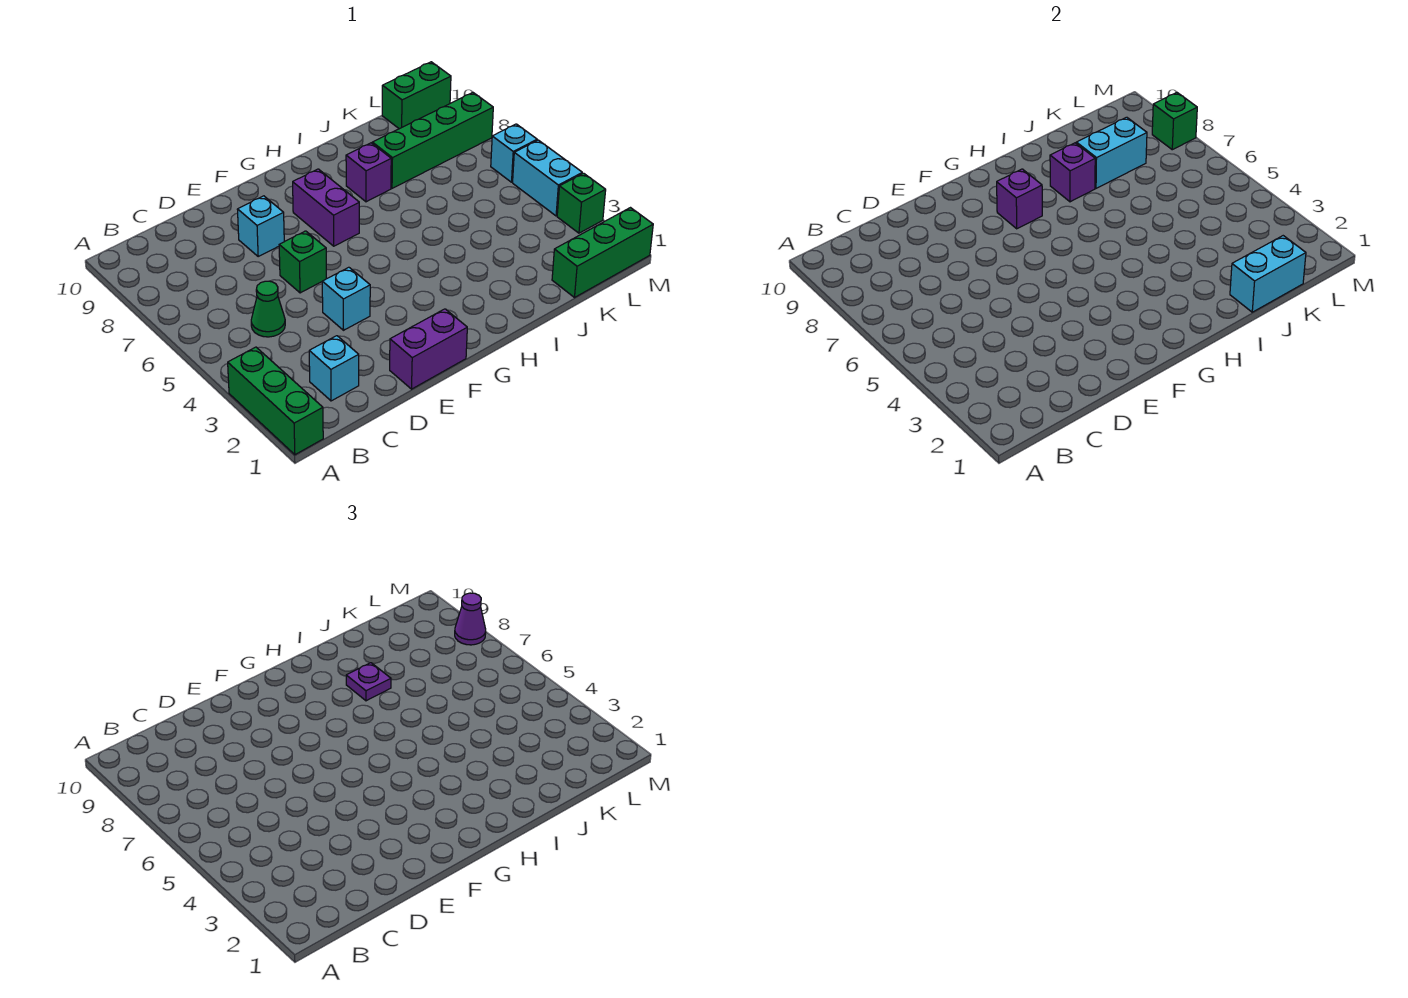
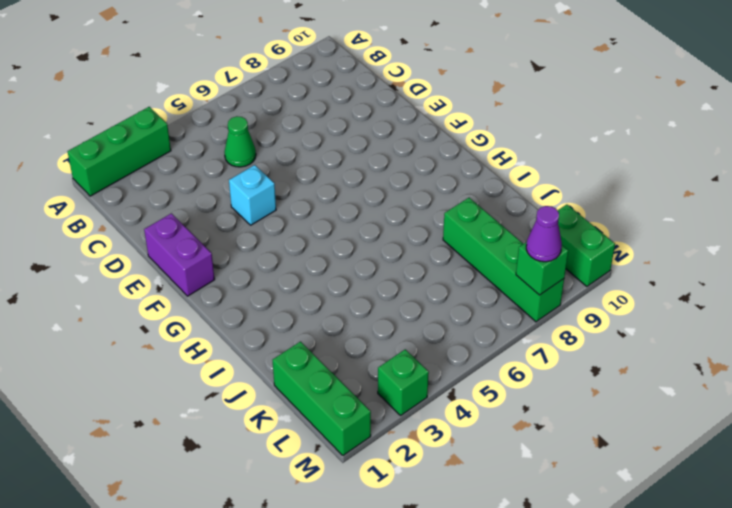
none -> cyan 1x1 brick [309,336,359,401]
none -> green 1x1 brick [279,231,326,293]
none -> cyan 1x1 brick [237,196,284,256]

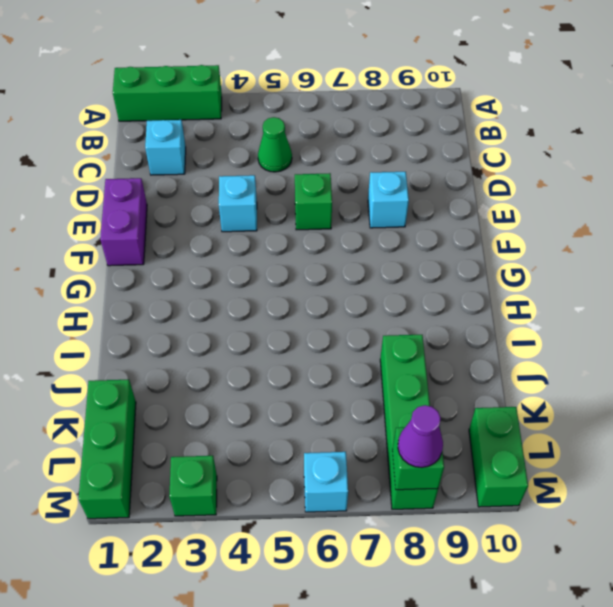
none -> purple 1x2 brick [293,169,359,246]
none -> purple 1x1 brick [346,143,391,202]
none -> cyan 1x2 brick [513,140,582,216]

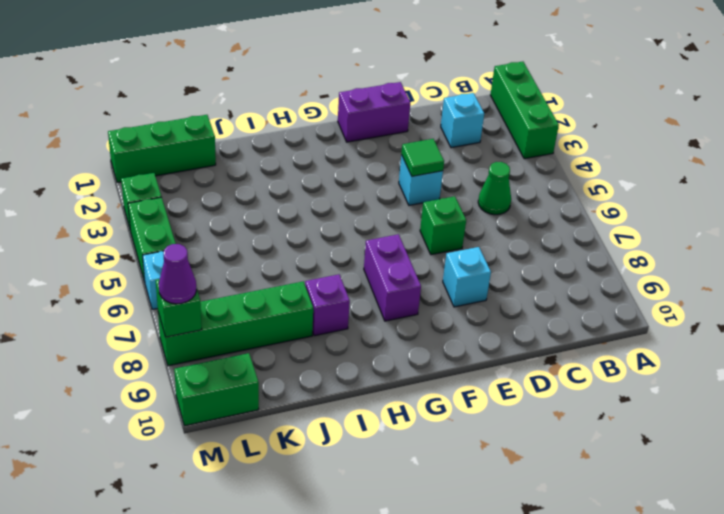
green 1x1 tile [401,139,444,176] -> none
green 1x2 brick [128,197,176,282] -> cyan 1x2 brick [513,140,582,216]
none -> purple 1x1 brick [997,169,1042,229]
none -> purple 1x1 brick [1050,143,1095,202]
none -> cyan 1x2 brick [1230,236,1306,312]

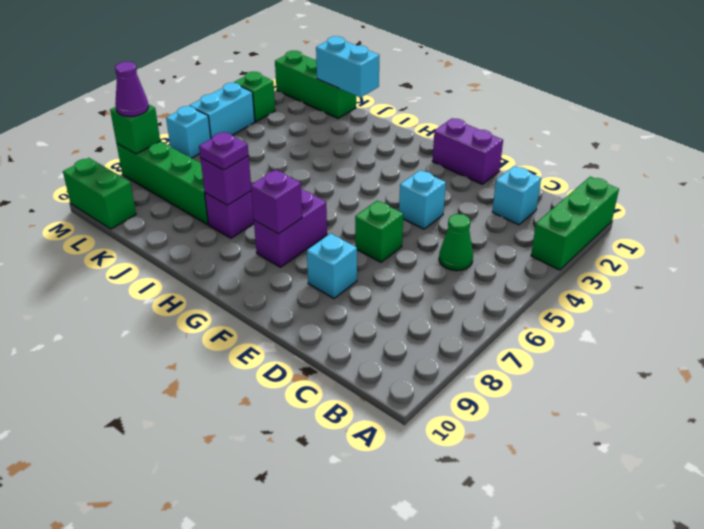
none -> cyan 1x2 brick [1076,117,1147,188]

